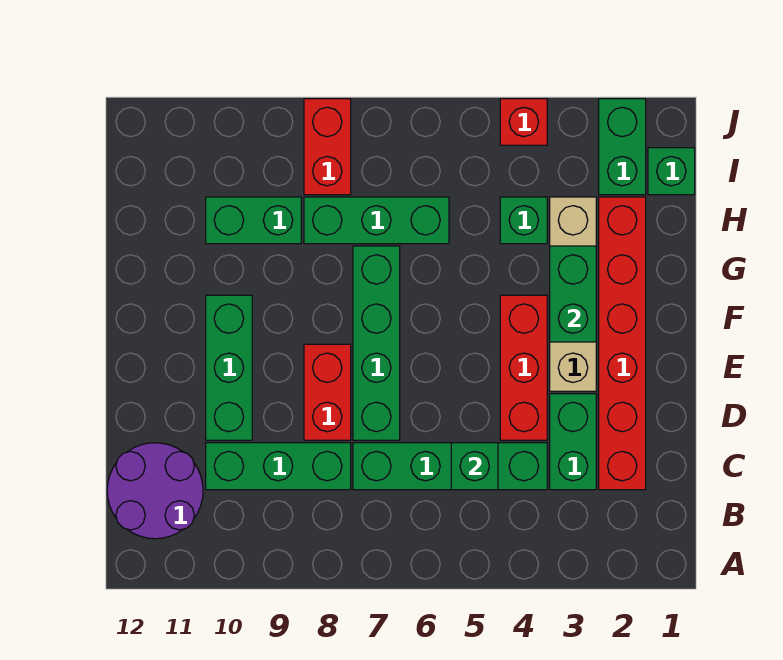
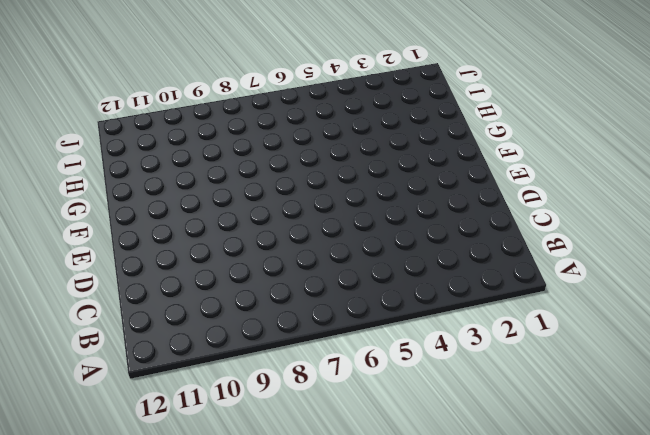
none -> purple 2x2 round brick [107,443,203,539]
none -> red 1x6 brick [599,197,646,490]
none -> green 1x2 brick [550,394,596,490]

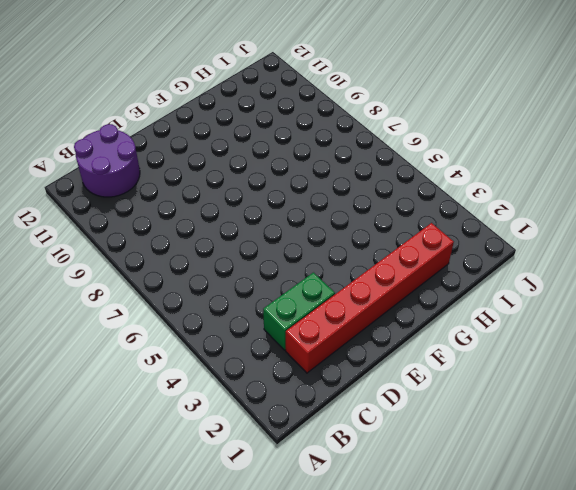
none -> green 1x4 brick [353,443,547,490]
none -> green 1x3 brick [206,443,351,490]
none -> red 1x3 brick [500,295,547,440]

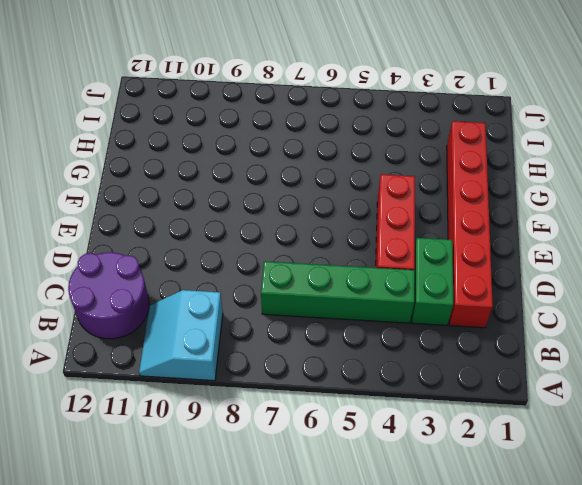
cyan 2x2 slope [139,290,223,381] -> none
none -> green 1x3 brick [206,443,351,490]
none -> green 1x4 brick [353,246,400,440]
none -> red 1x2 brick [304,344,351,440]

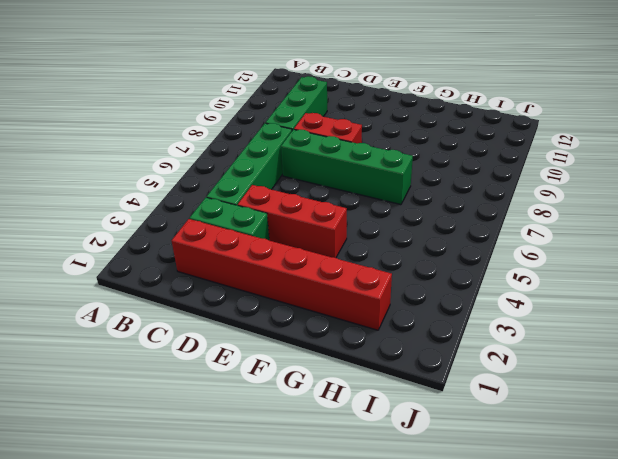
none -> purple 2x2 round brick [107,443,203,539]
none -> green 1x3 brick [206,295,252,440]
none -> tan 1x4 brick [550,197,596,391]

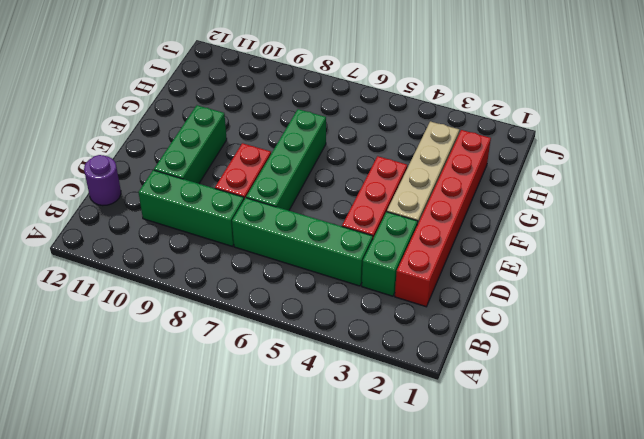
purple 1x1 round brick [84,155,121,206] -> purple 2x2 round brick [107,443,203,539]
none -> green 1x1 brick [500,197,547,244]
none -> green 1x3 brick [304,197,449,244]
none -> green 1x2 brick [206,197,301,244]

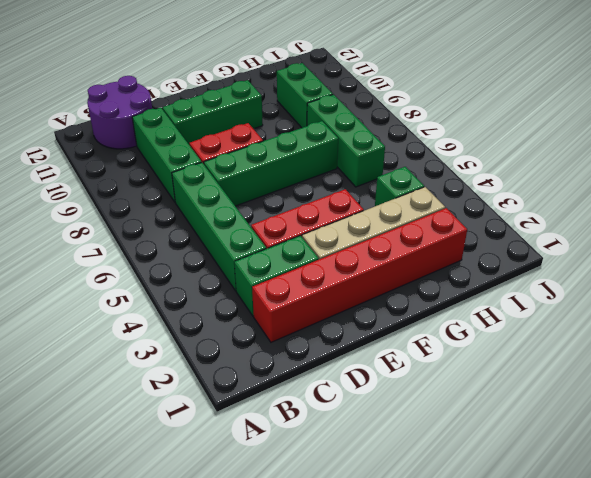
none -> green 1x1 brick [648,148,695,195]
none -> green 1x2 brick [599,99,646,195]
none -> red 1x2 brick [304,99,351,195]

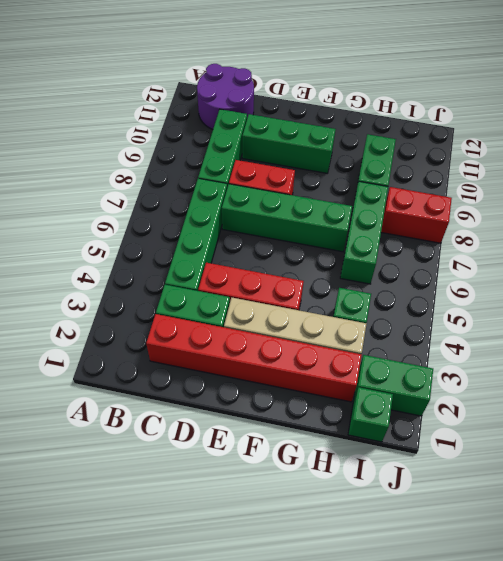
none -> red 1x1 brick [500,99,547,145]
none -> green 1x1 brick [451,443,498,490]
none -> green 1x2 brick [550,246,596,342]

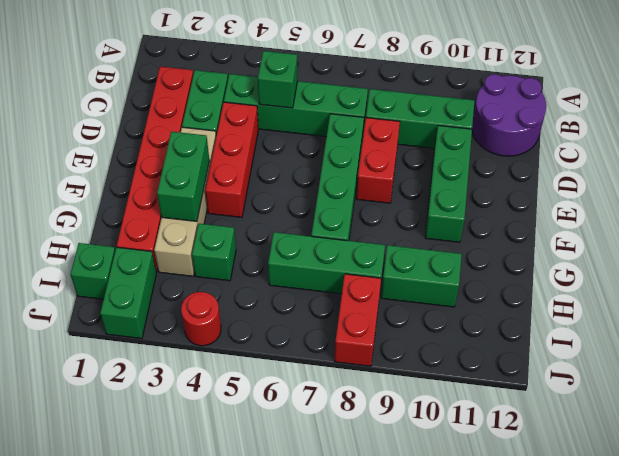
red 1x1 round brick [181,292,221,346] -> red 1x1 brick [500,99,547,145]

